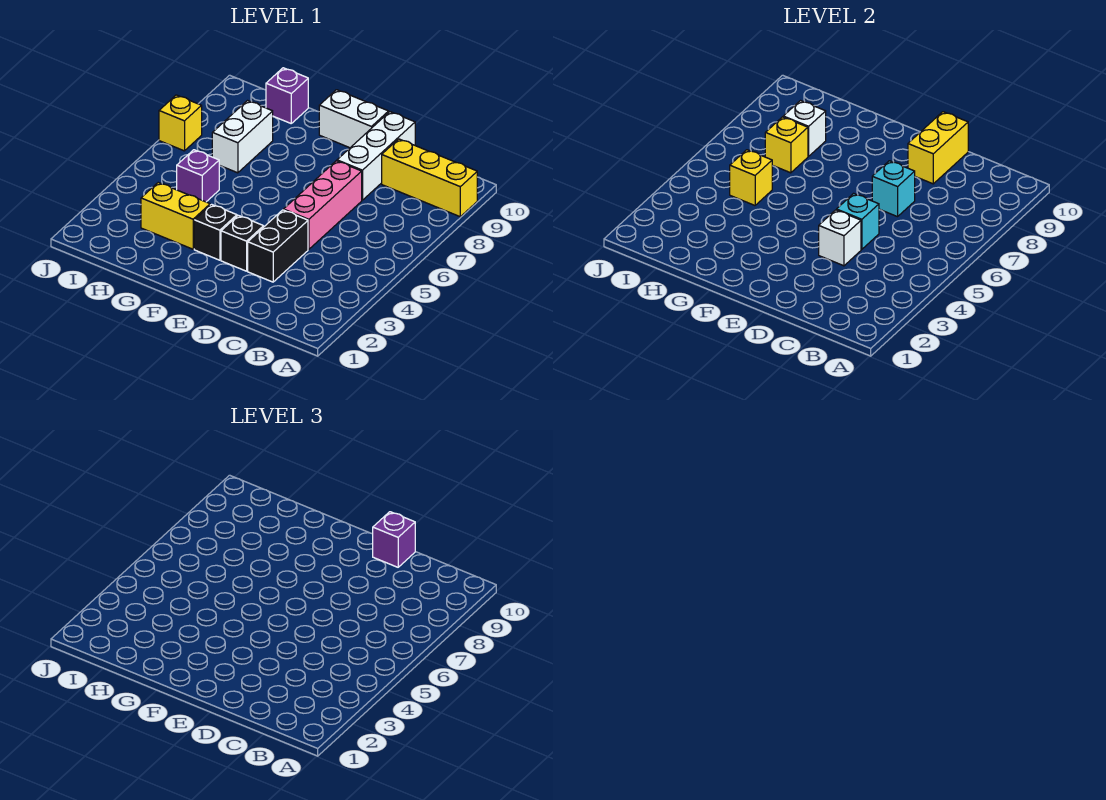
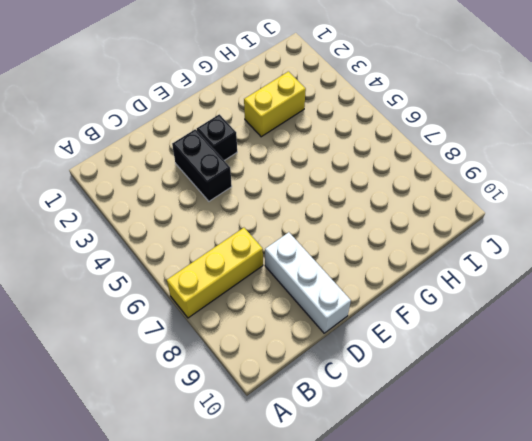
yellow 1x3 brick [167,228,263,318] -> yellow 1x3 brick moved to [382,139,477,217]
none -> pink 1x3 brick [284,161,362,249]
none -> white 1x2 brick [319,90,389,148]
none -> black 1x1 brick [194,204,237,260]

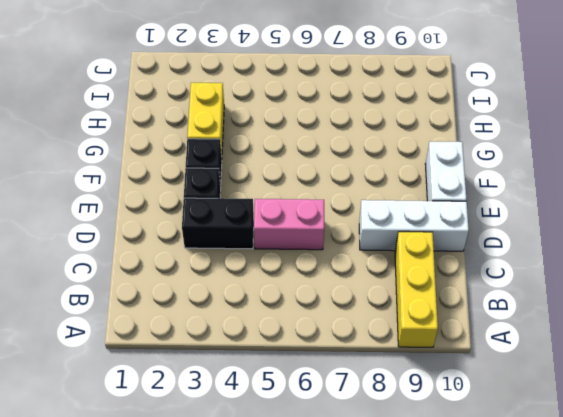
pink 1x2 brick [254,199,324,250] -> pink 1x3 brick [284,161,362,249]
none -> purple 1x1 brick [177,150,219,202]
none -> white 1x2 brick [212,101,273,173]
none -> purple 1x1 brick [266,68,308,123]

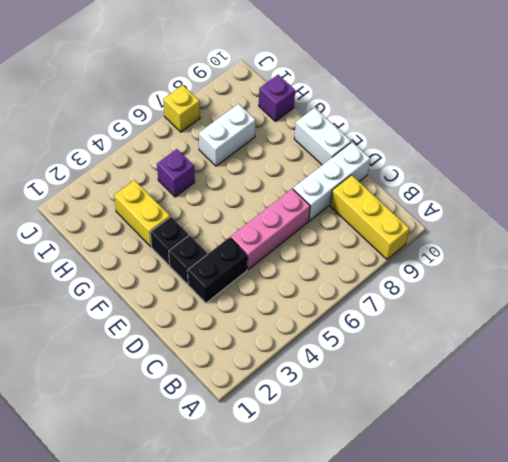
none -> white 1x1 brick [819,210,861,266]
none -> cyan 1x1 brick [837,194,879,249]
none -> cyan 1x1 brick [872,161,915,217]

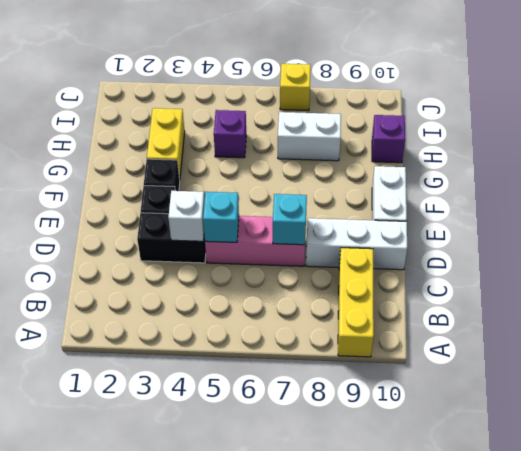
none -> yellow 1x2 brick [908,112,968,184]
none -> yellow 1x1 brick [730,150,772,205]
none -> yellow 1x1 brick [765,117,808,173]

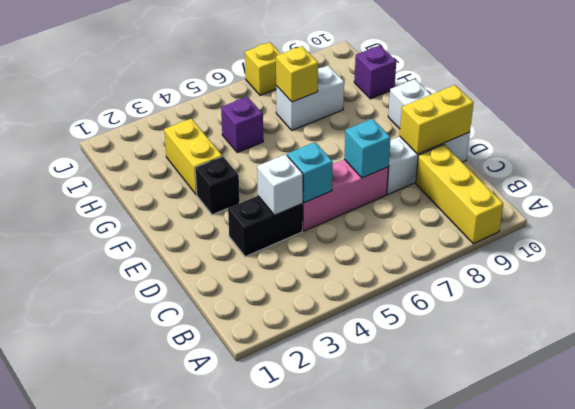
none -> black 1x1 brick [221,215,264,271]
none -> yellow 1x1 brick [730,150,772,205]
none -> white 1x1 brick [783,101,826,156]

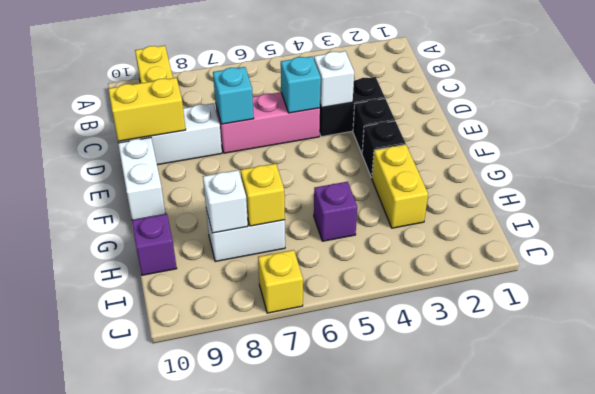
none -> yellow 1x1 brick [730,150,772,205]
none -> purple 1x1 brick [373,512,415,567]

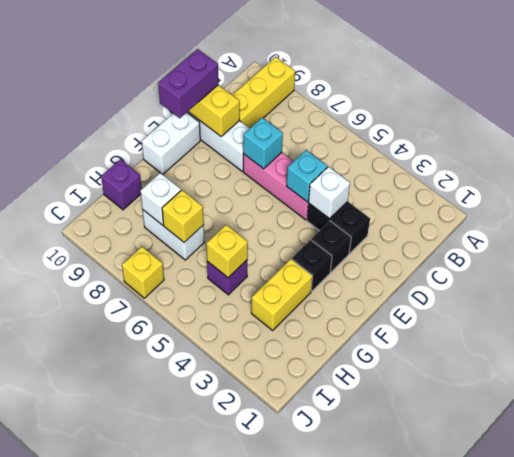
purple 1x2 brick [158,49,218,118] -> purple 1x1 brick [373,512,415,567]

